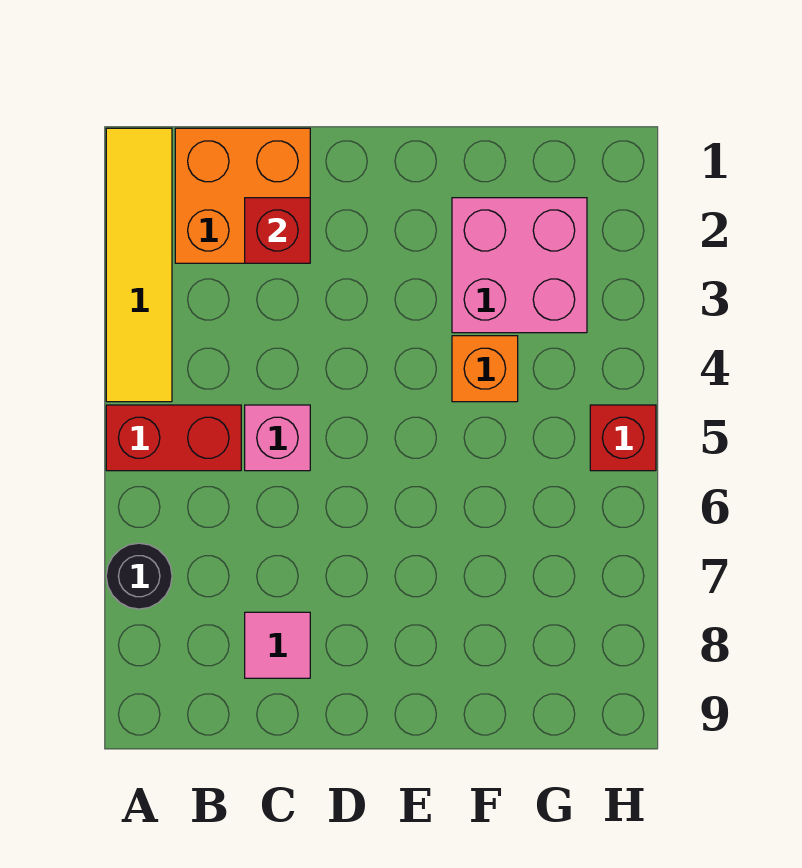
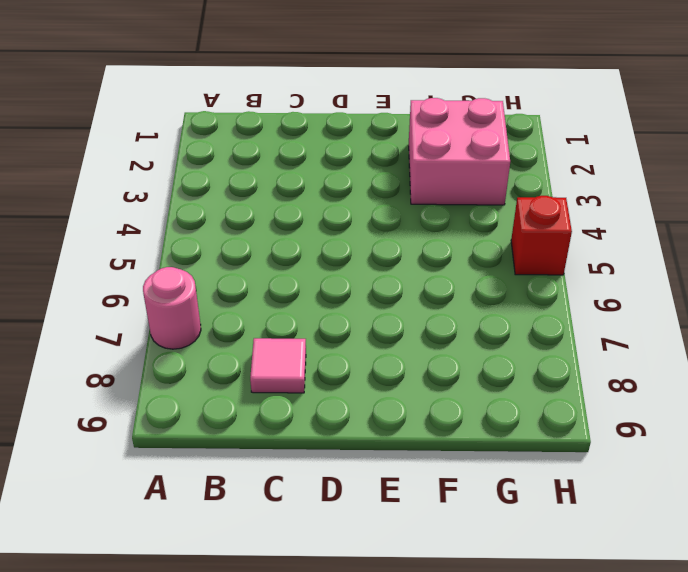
pink 1x1 round brick [143,267,201,349] -> black 1x1 round brick [106,543,172,609]
none -> yellow 1x4 tile [106,128,172,402]
none -> red 1x2 brick [106,405,241,471]

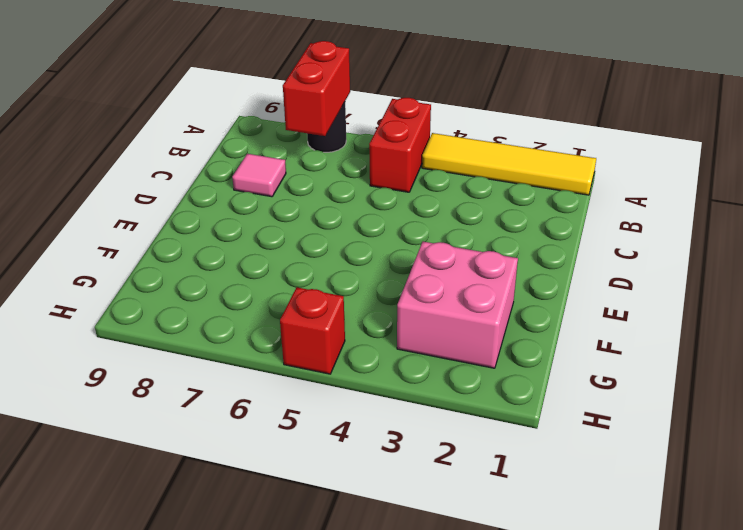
red 1x2 brick [283,41,350,136] -> none
none -> orange 2x2 brick [175,128,310,263]
none -> pink 1x1 brick [245,405,310,471]

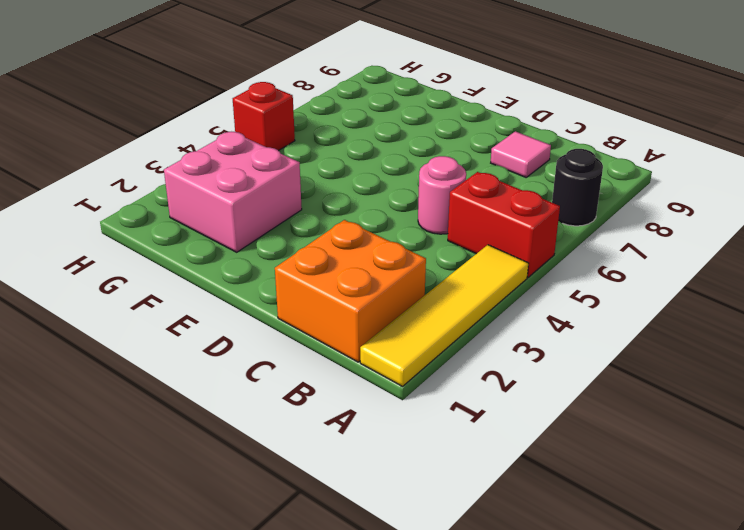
pink 1x1 round brick [418,156,466,234] -> pink 1x1 brick [245,405,310,471]
none -> orange 1x1 brick [452,336,518,402]
none -> red 1x1 brick [245,198,310,263]

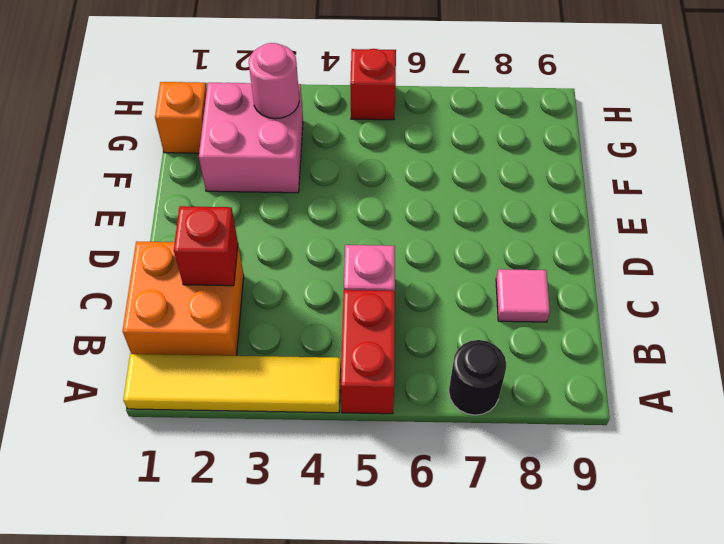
orange 1x1 brick [155,82,207,153] -> orange 1x1 brick moved to [452,336,518,402]
pink 1x1 round brick [249,43,299,119] -> none

